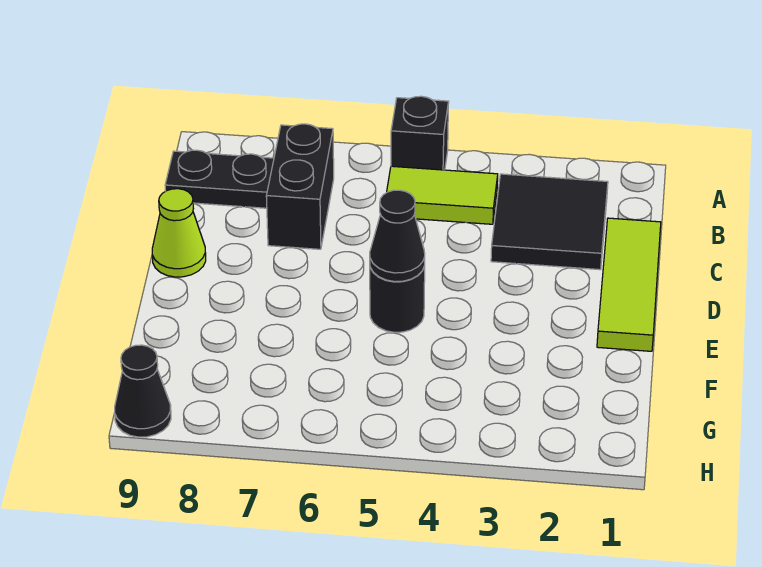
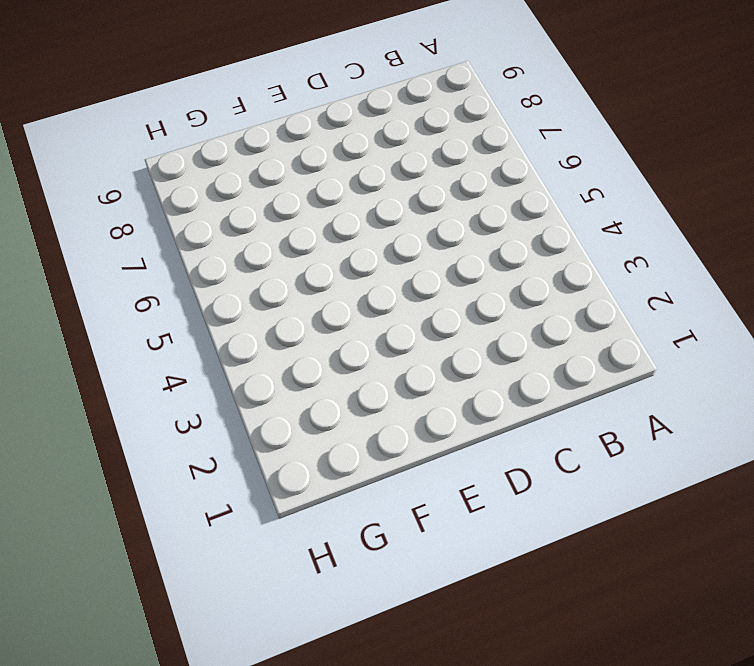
none -> black 1x1 brick [391,96,449,170]
none -> black 2x2 tile [491,174,608,270]

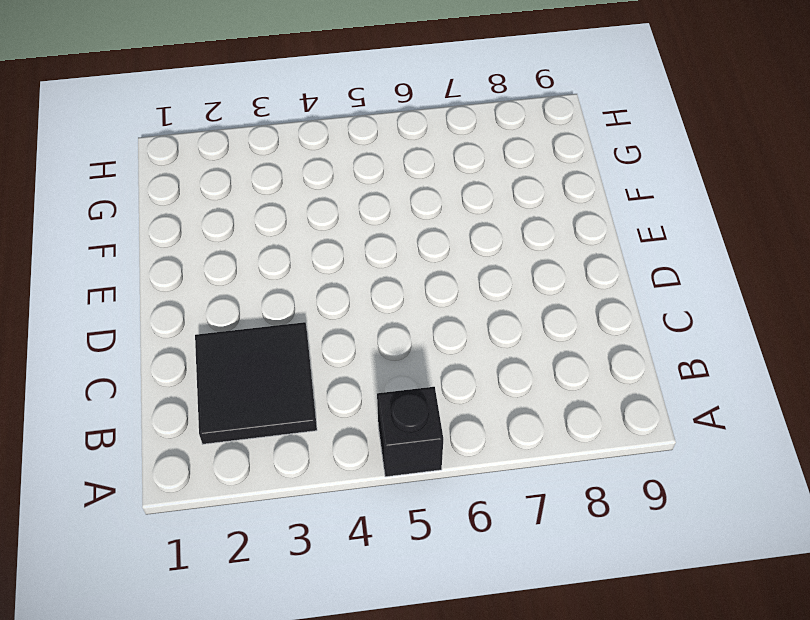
none -> lime 1x2 tile [387,166,498,224]
none -> black 1x2 brick [266,124,334,249]

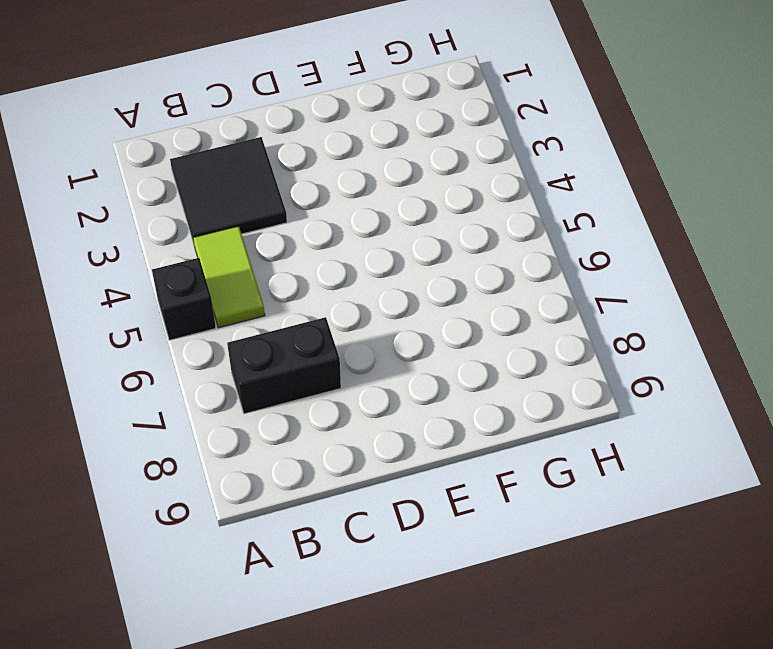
none -> black 1x2 plate [165,150,274,208]
none -> lime 1x3 tile [597,218,661,351]

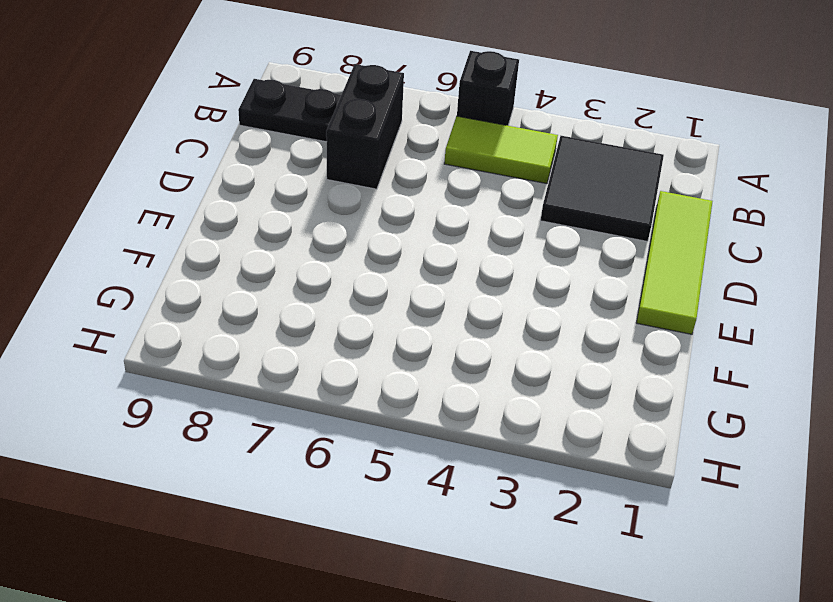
none -> lime 1x1 cone [152,189,206,277]
none -> black 1x1 round brick [370,266,425,332]

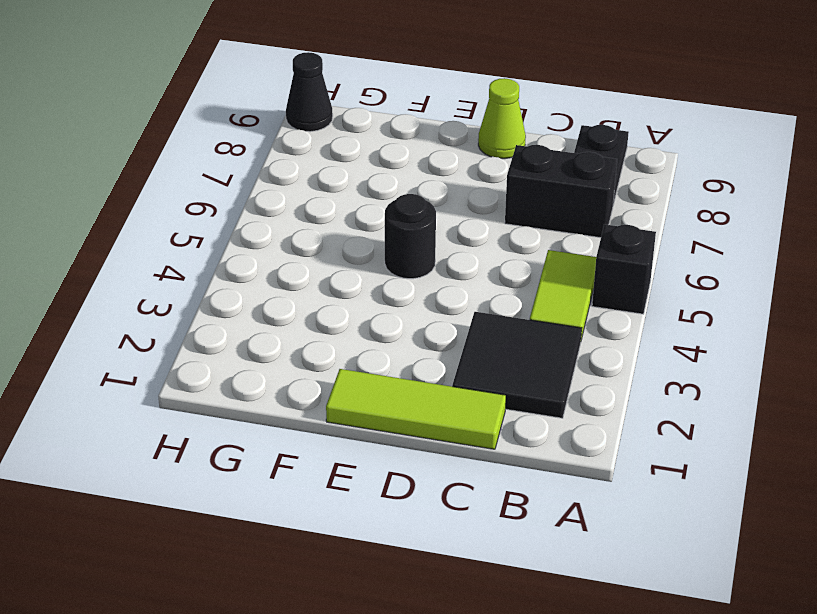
none -> black 1x1 cone [370,190,425,282]

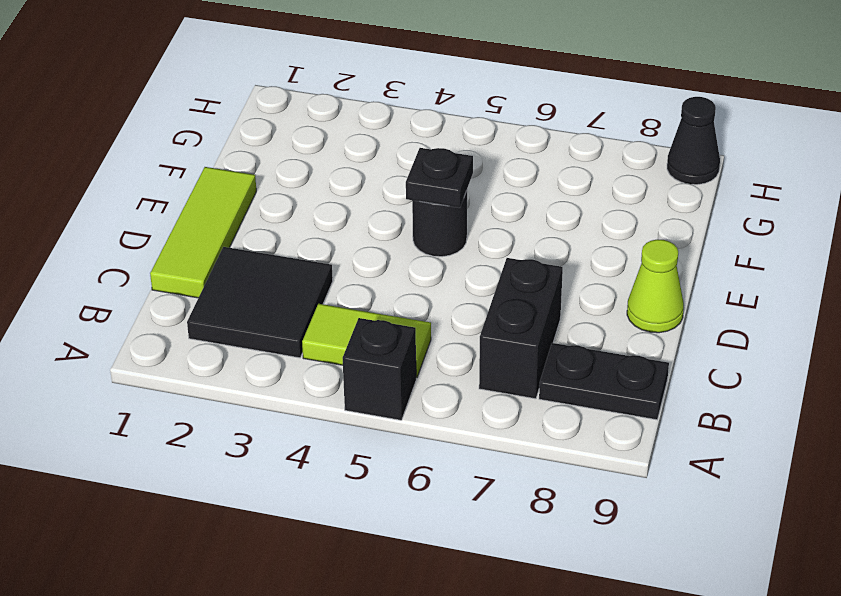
black 1x1 plate [406,148,473,208] -> black 1x1 cone [370,190,425,282]

